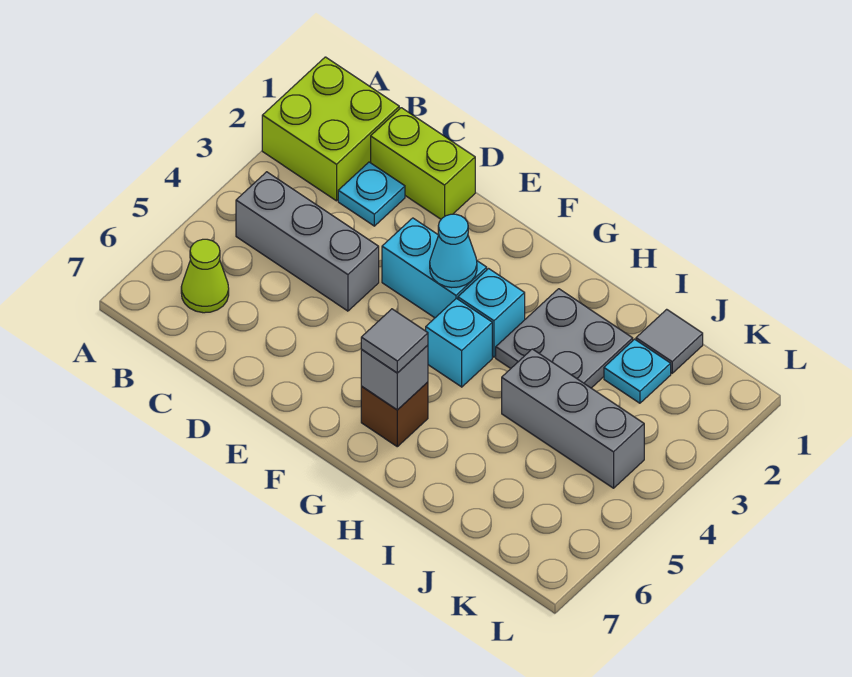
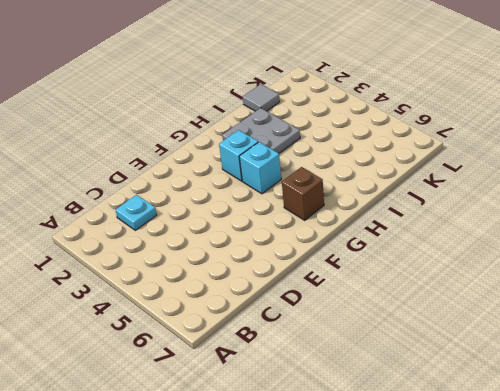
none -> lime 2x2 brick [262,57,399,201]
none -> grey 1x3 brick [236,172,379,311]
none -> lime 1x1 cone [181,239,229,313]

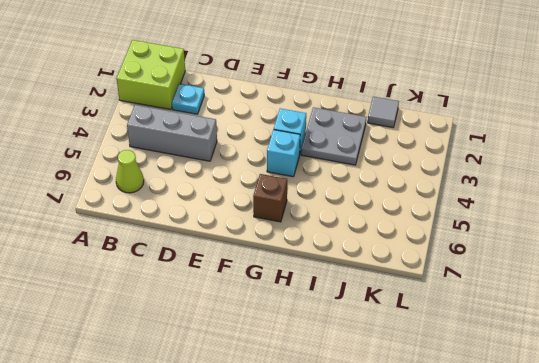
none -> lime 1x2 brick [371,108,475,219]
none -> cyan 1x2 brick [382,218,487,318]
none -> grey 1x3 brick [502,349,644,488]

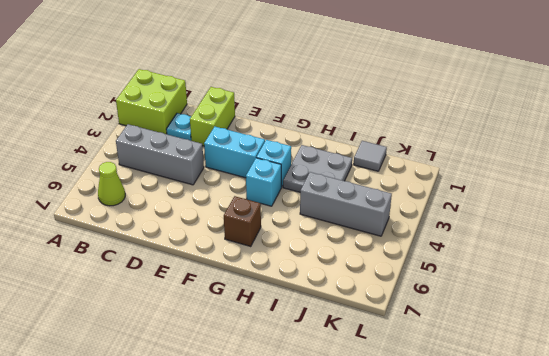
lime 1x2 brick [190,87,235,146] -> lime 1x2 brick turned to [371,108,475,219]
none -> cyan 1x1 plate [604,339,671,403]
none -> cyan 1x1 cone [430,214,477,288]
none -> grey 1x1 brick [361,345,428,410]

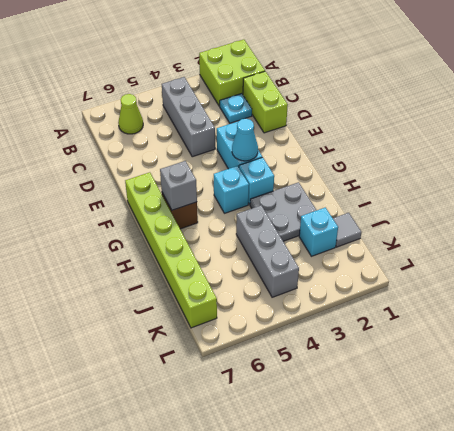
lime 1x6 brick [125,172,217,328] -> none
cyan 1x1 brick [299,207,338,256] -> cyan 1x1 plate [604,339,671,403]
none -> grey 1x1 tile [361,309,428,373]

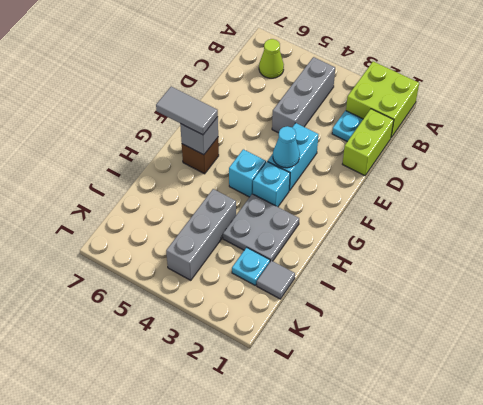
grey 1x2 tile [156,87,218,135] -> grey 1x1 tile [361,309,428,373]

